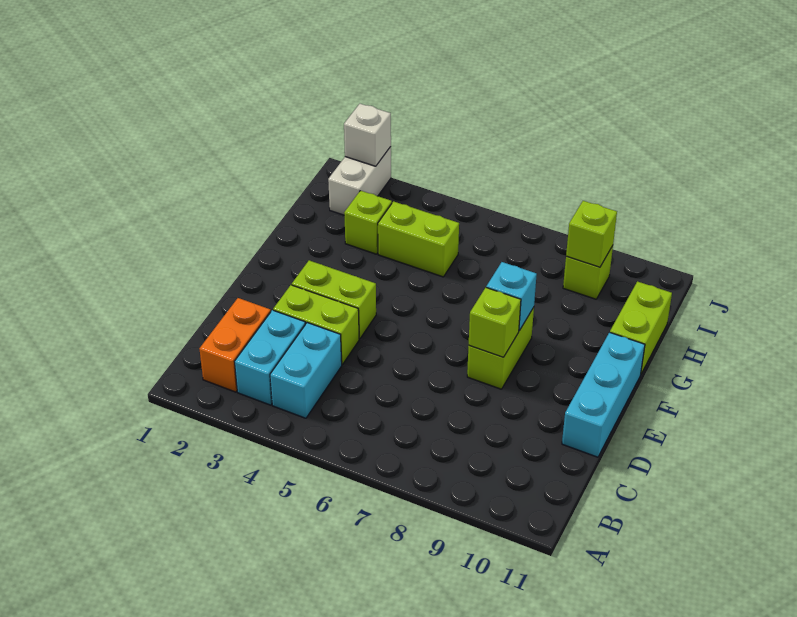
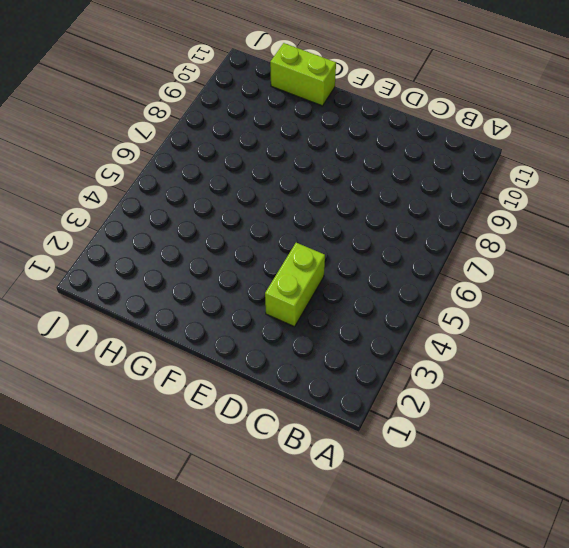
none -> orange 1x2 brick [199,298,271,392]
none -> cyan 1x2 brick [234,310,305,405]
none -> cyan 1x2 brick [270,323,342,418]

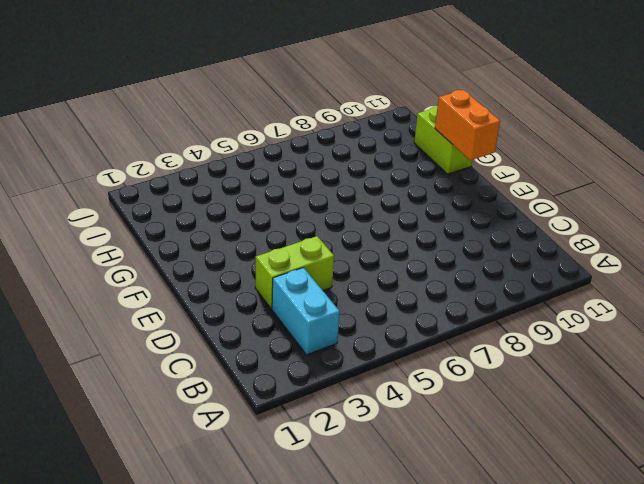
orange 1x2 brick [435,90,500,160] -> orange 1x2 brick moved to [199,298,271,392]
none -> cyan 1x2 brick [270,323,342,418]
none -> cyan 1x3 brick [562,332,645,457]
none -> lime 1x2 brick [292,260,376,339]

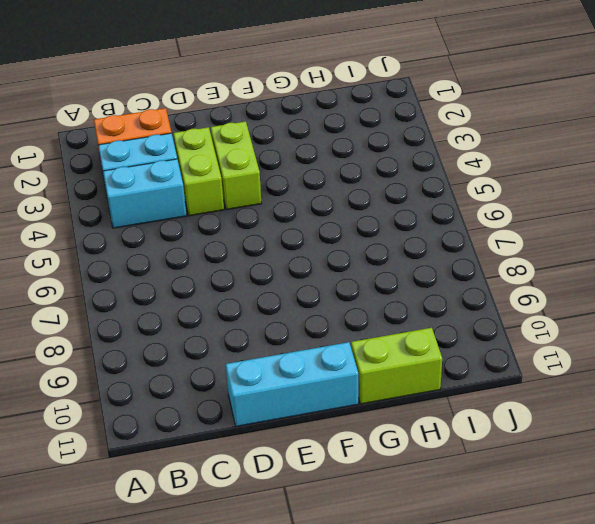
none -> lime 1x2 brick [467,307,534,389]
none -> lime 1x1 brick [344,191,392,254]
none -> lime 1x2 brick [378,201,459,277]

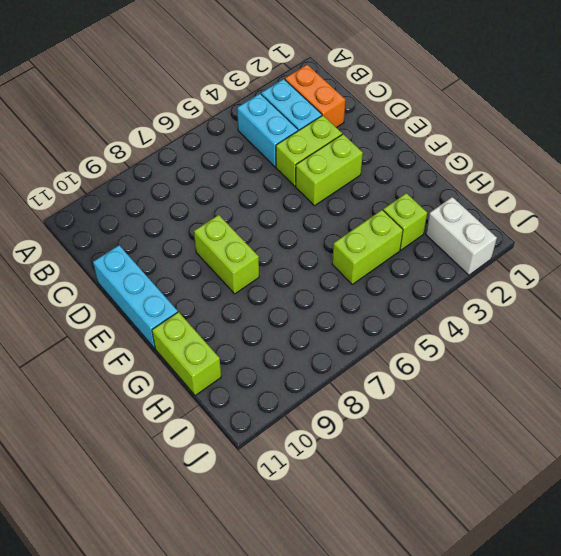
none -> lime 1x1 brick [563,246,613,299]
none -> lime 1x1 brick [469,288,521,357]
none -> cyan 1x1 brick [486,262,537,331]

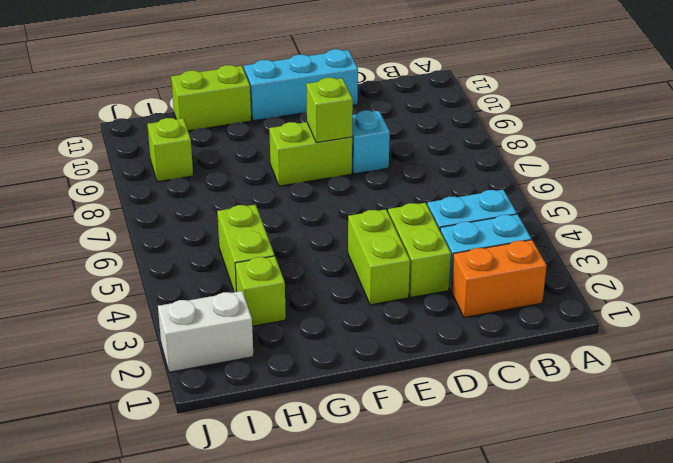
cyan 1x1 brick [352,111,390,174] -> cyan 1x1 brick moved to [486,262,537,331]
none -> lime 1x1 brick [566,201,617,267]
none -> white 1x1 brick [344,104,391,166]

